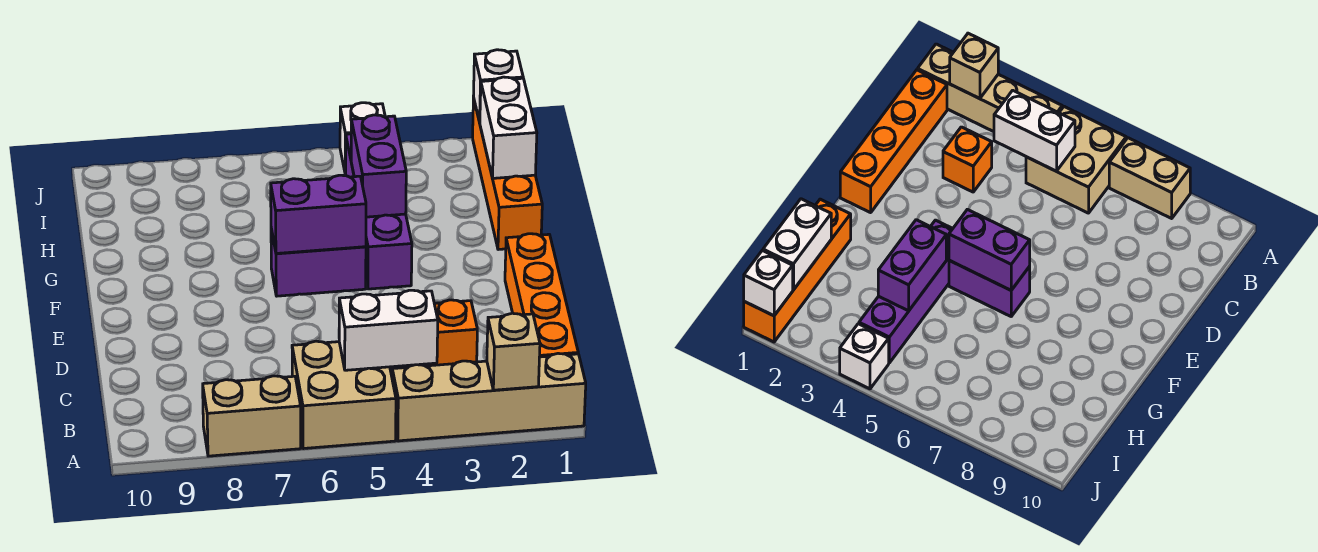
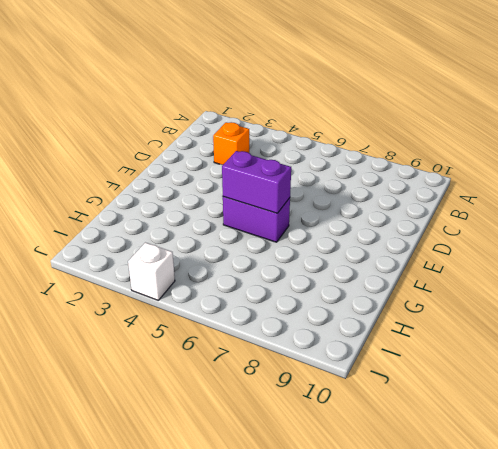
none -> tan 1x4 brick [392,353,586,441]
none -> tan 2x2 brick [292,341,396,449]
none -> tan 1x2 brick [203,376,301,456]

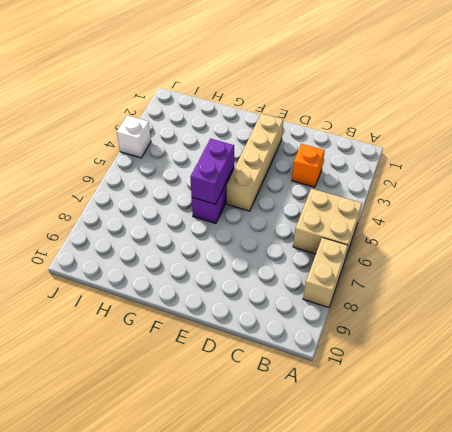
tan 1x4 brick [227,113,283,211] -> tan 1x4 brick moved to [392,353,586,441]
none -> orange 1x4 brick [505,234,578,357]
none -> purple 1x4 brick [346,134,412,289]
none -> orange 1x4 brick [473,97,542,250]

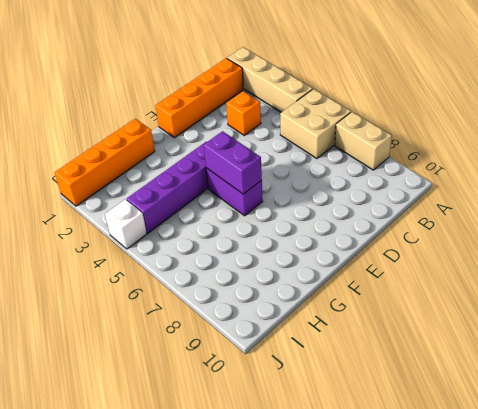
none -> tan 1x1 brick [487,313,540,390]
none -> white 1x2 brick [339,290,438,370]
none -> purple 1x2 brick [351,115,406,217]

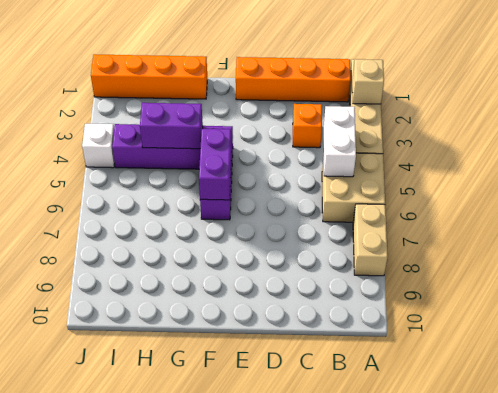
none -> white 1x2 brick [480,77,537,178]
none -> white 1x1 brick [473,50,523,122]

